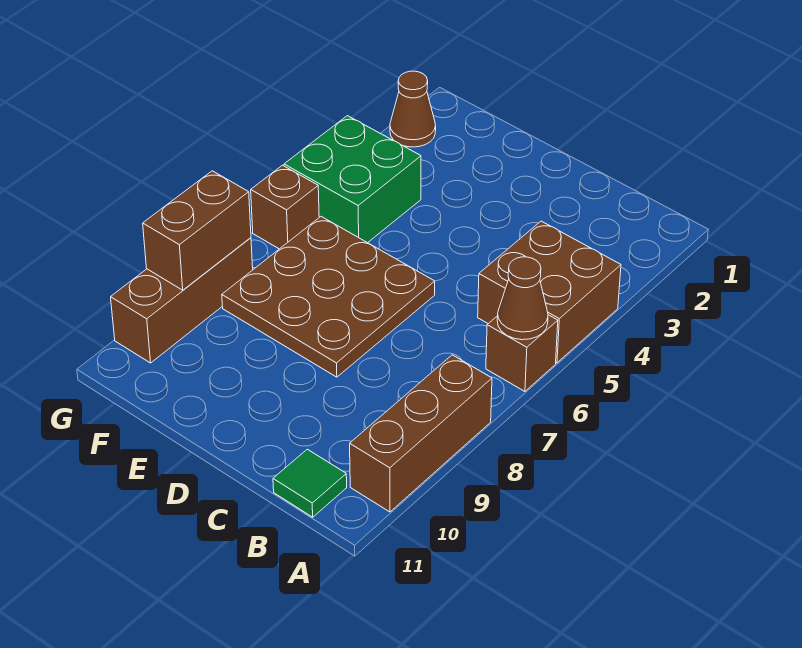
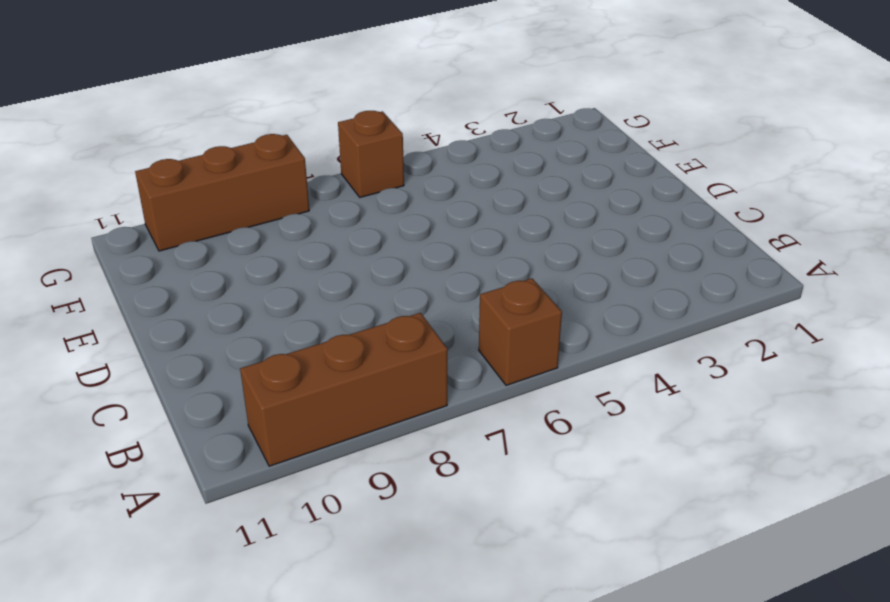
none -> brown 2x2 brick [478,221,621,363]
none -> green 1x1 tile [273,449,347,517]

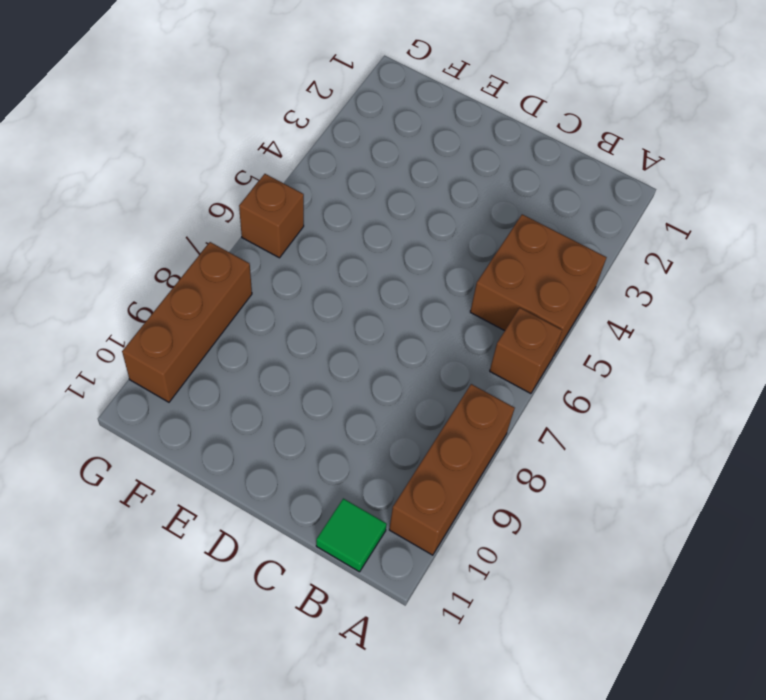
none -> brown 3x3 plate [222,217,435,377]
none -> green 2x2 brick [284,116,421,243]

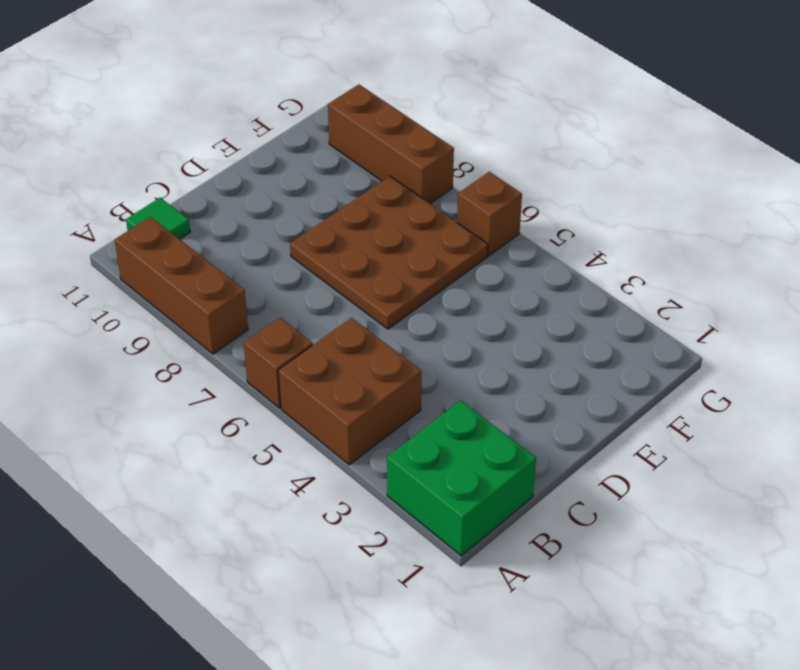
green 2x2 brick [387,401,536,556] -> green 2x2 brick moved to [284,116,421,243]
none -> brown 1x1 cone [390,71,436,147]
none -> brown 1x1 cone [497,257,548,340]

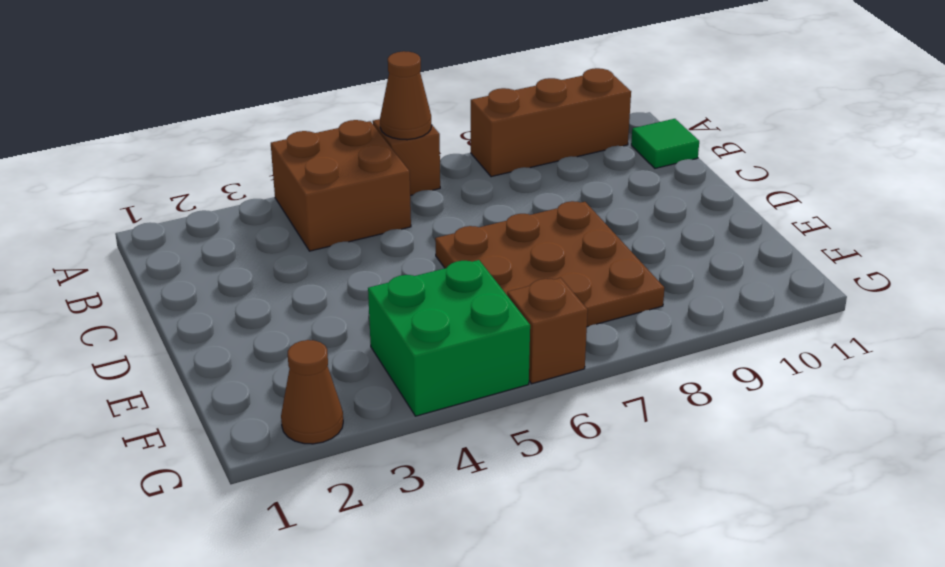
none -> brown 1x3 brick [111,238,253,363]
none -> brown 1x2 brick [143,171,251,290]

